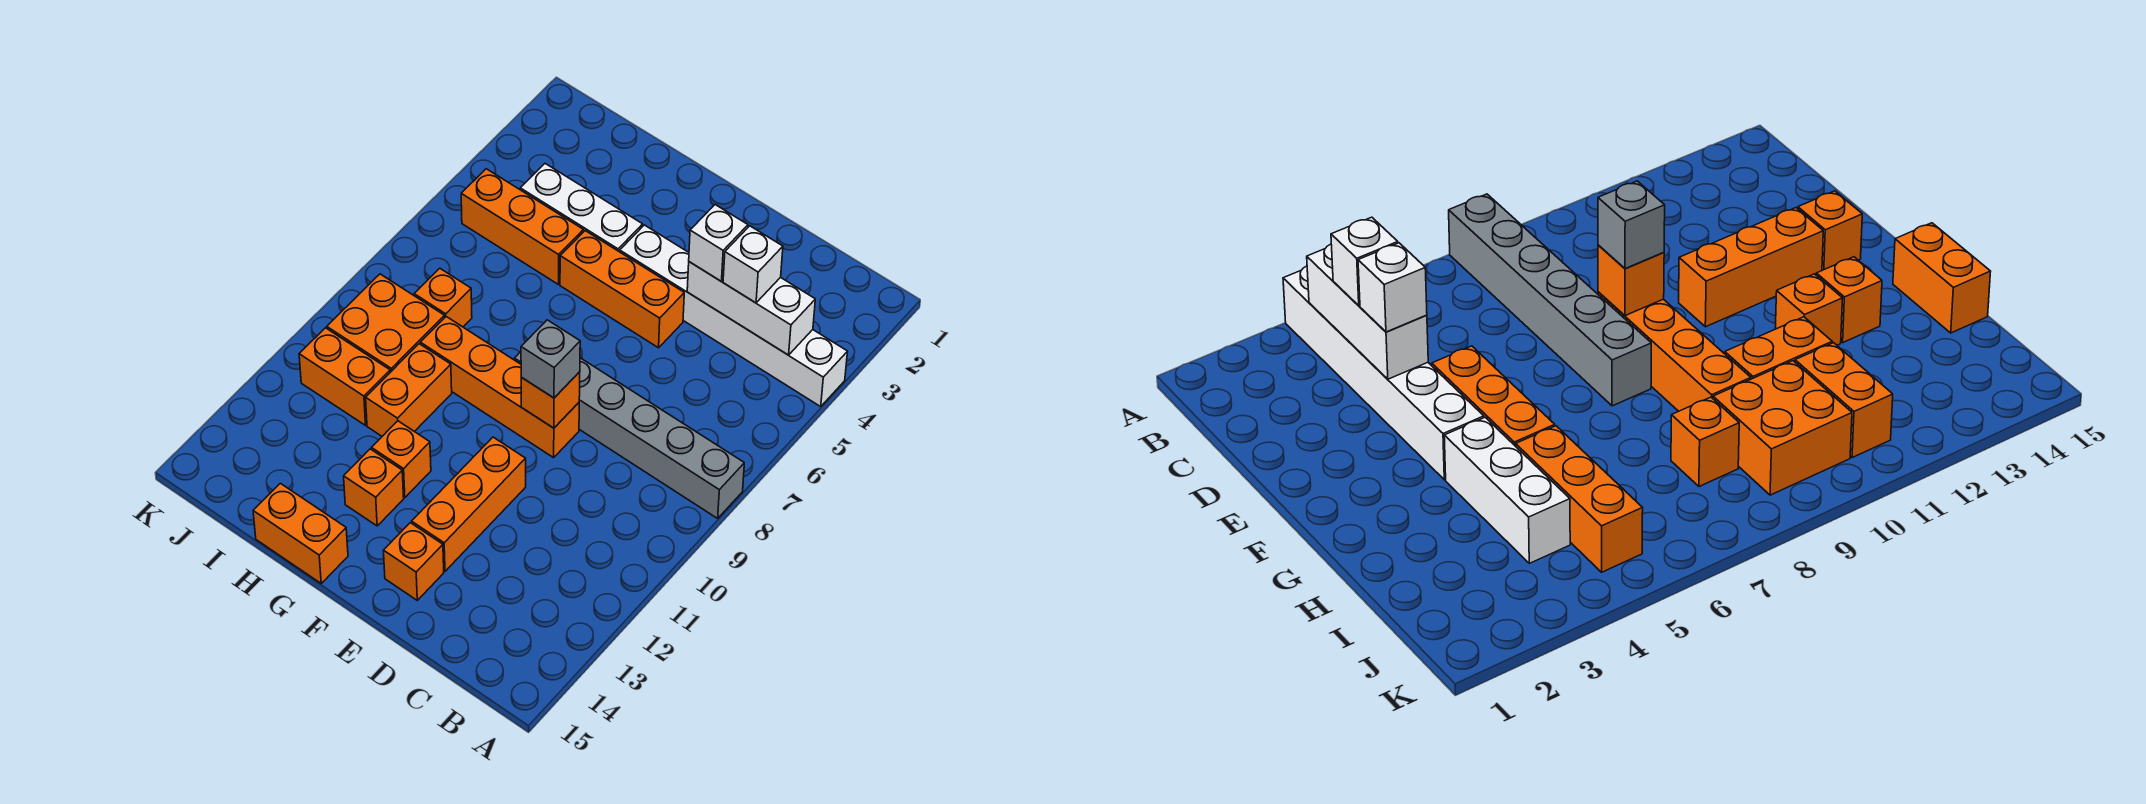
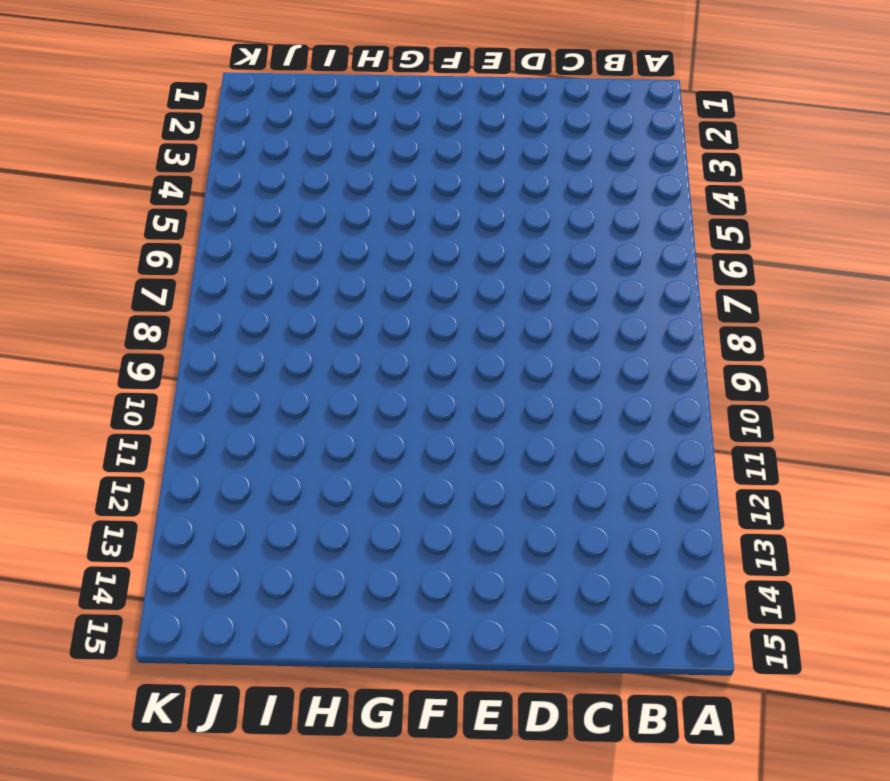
none -> white 1x6 brick [620,225,848,406]
none -> grey 1x6 brick [514,352,744,518]
none -> orange 1x3 brick [560,231,684,348]

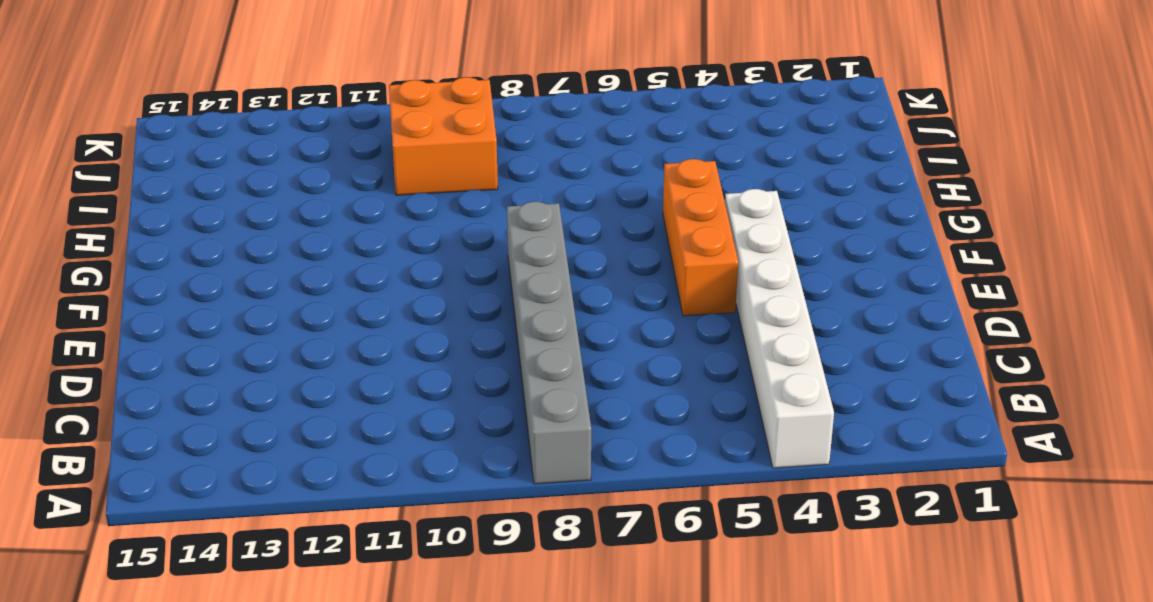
none -> orange 1x4 brick [420,317,579,458]
none -> orange 1x3 brick [412,437,526,571]
none -> orange 1x1 brick [384,523,444,600]

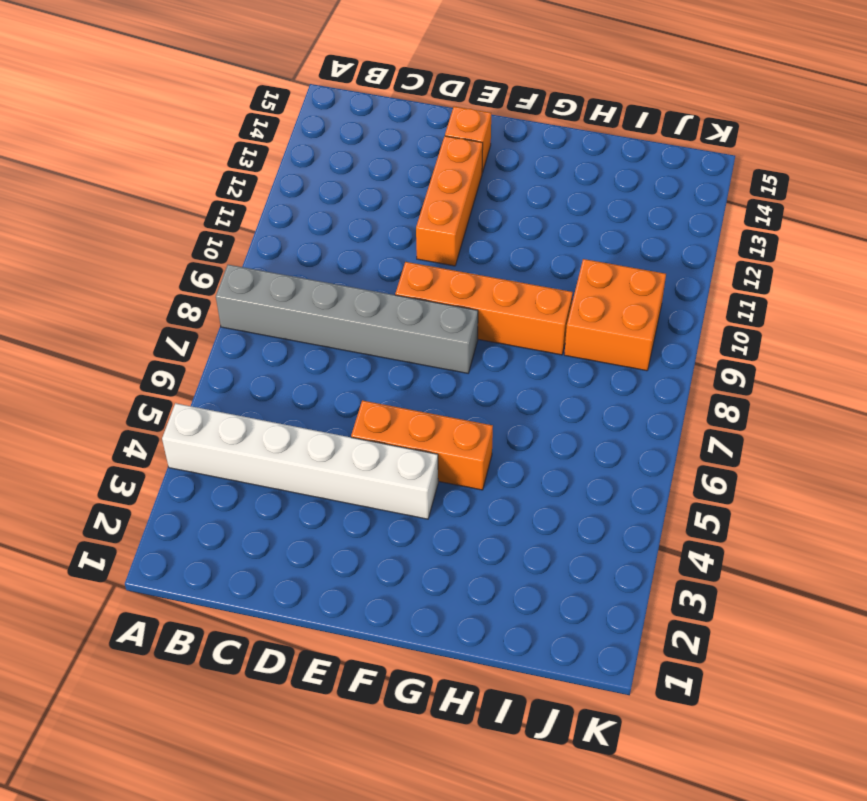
none -> white 1x3 brick [520,164,643,252]
none -> orange 1x1 brick [372,421,431,498]
none -> orange 1x1 brick [344,449,404,526]

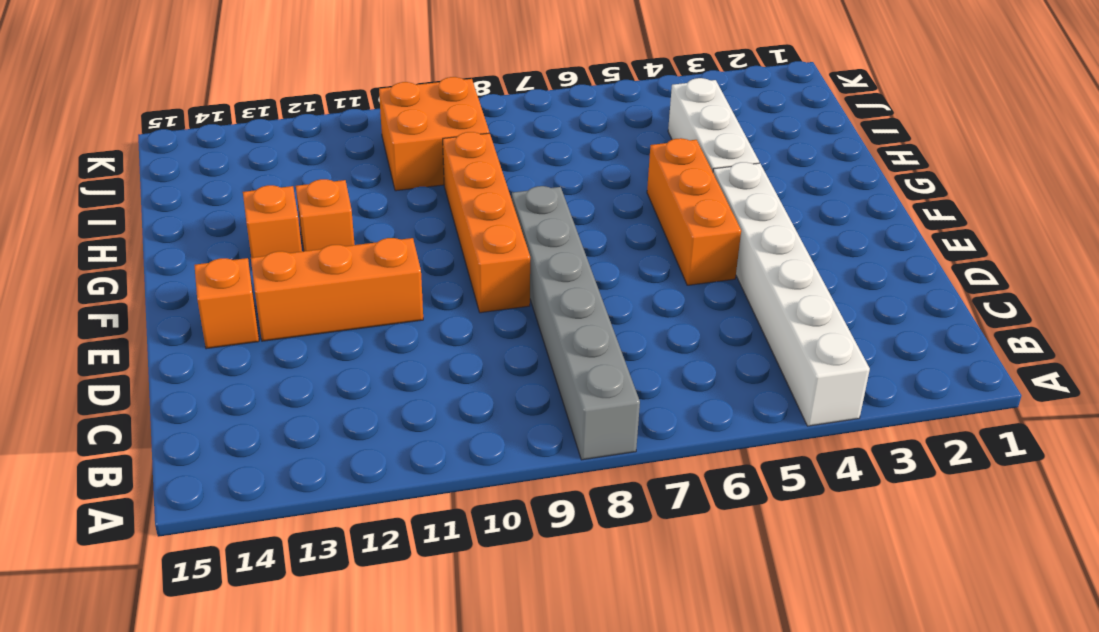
none -> orange 1x2 brick [253,483,348,583]
none -> orange 1x3 brick [461,169,583,284]
none -> orange 1x2 brick [366,344,452,436]

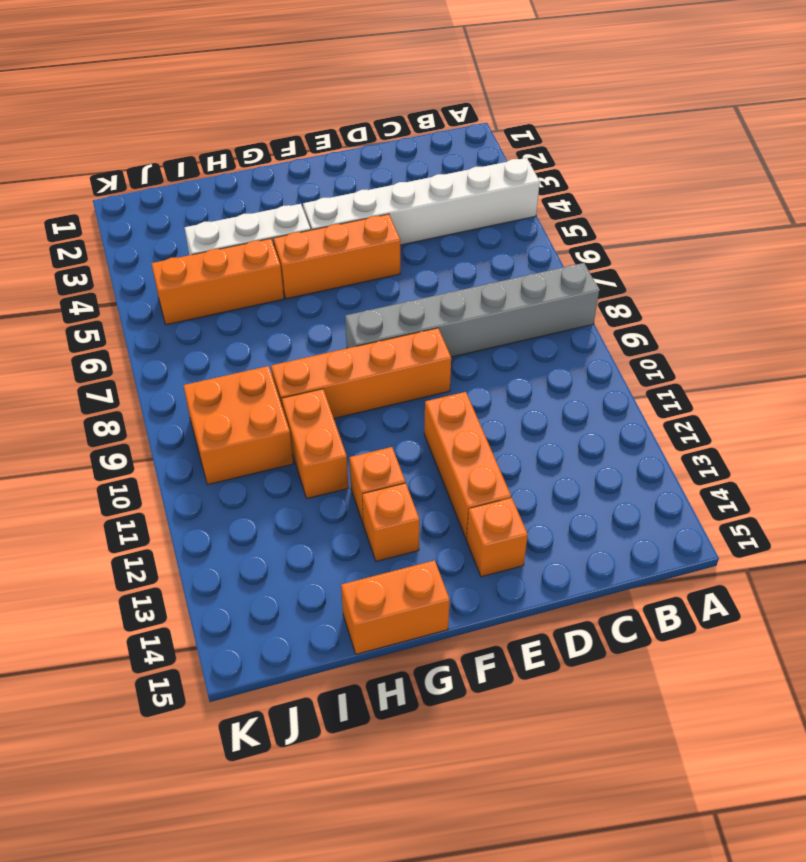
none -> orange 1x1 brick [414,268,472,327]
none -> orange 1x2 brick [299,328,390,425]
none -> white 1x3 brick [687,262,815,355]

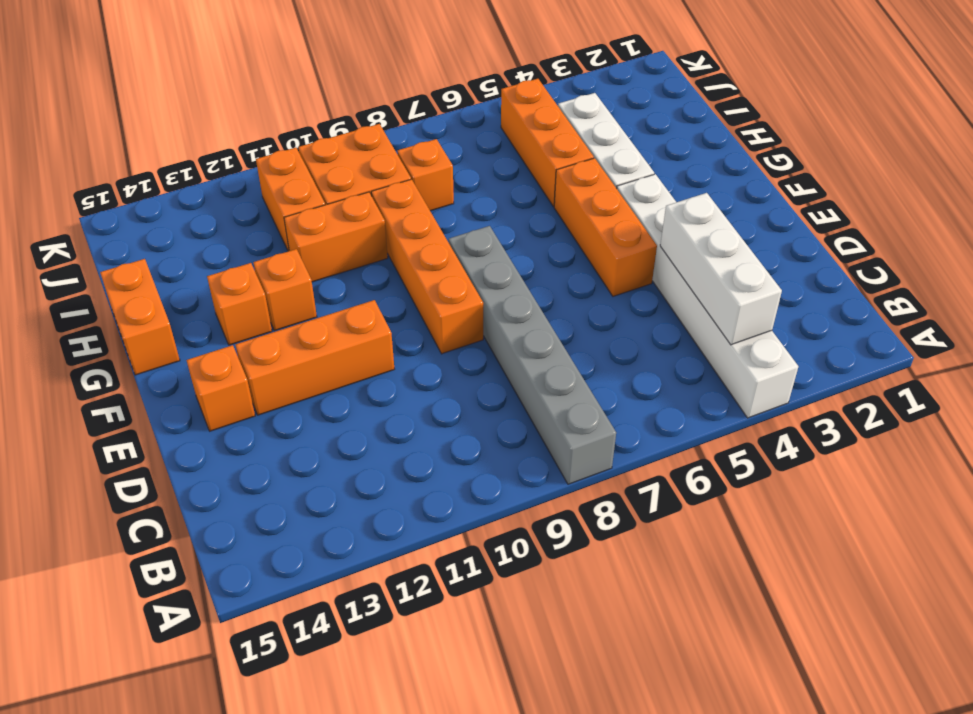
none -> orange 1x1 brick [521,372,580,428]
none -> white 1x1 brick [723,226,783,303]
none -> white 1x1 brick [689,205,748,281]

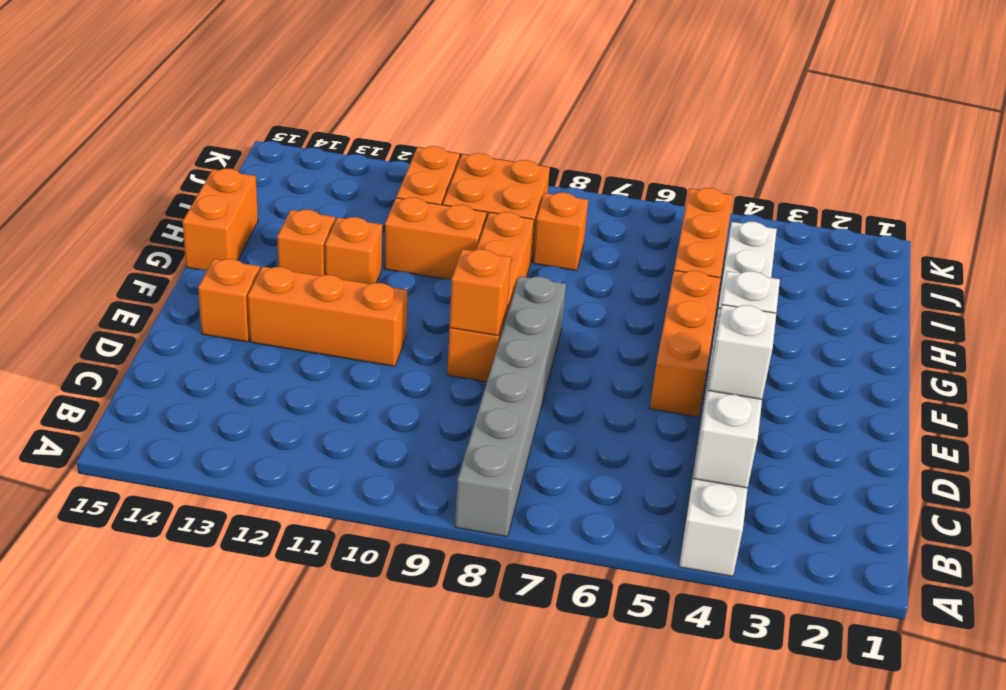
none -> grey 1x1 brick [521,320,580,398]

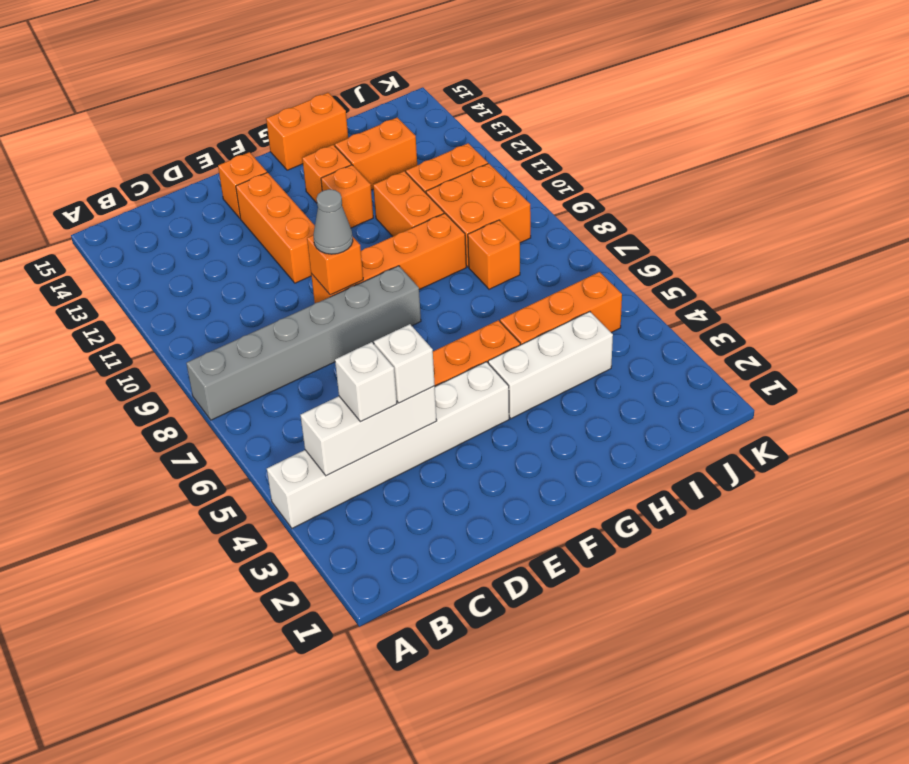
grey 1x1 cone [313,189,353,254] -> grey 1x1 brick [521,320,580,398]
orange 1x2 brick [335,118,417,190] -> none

